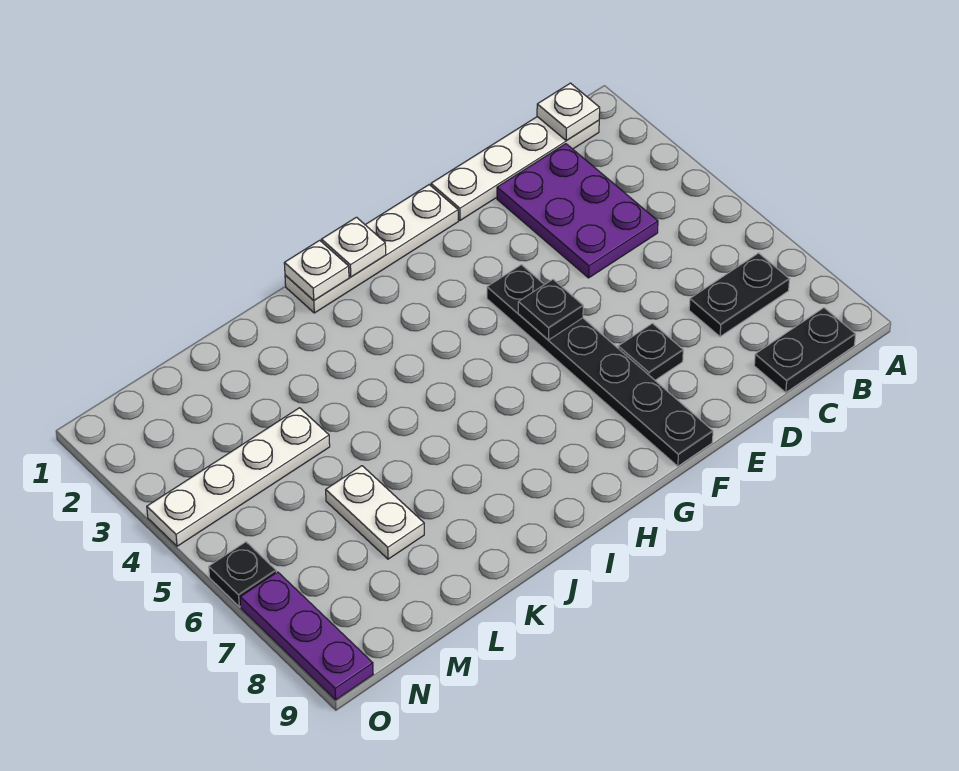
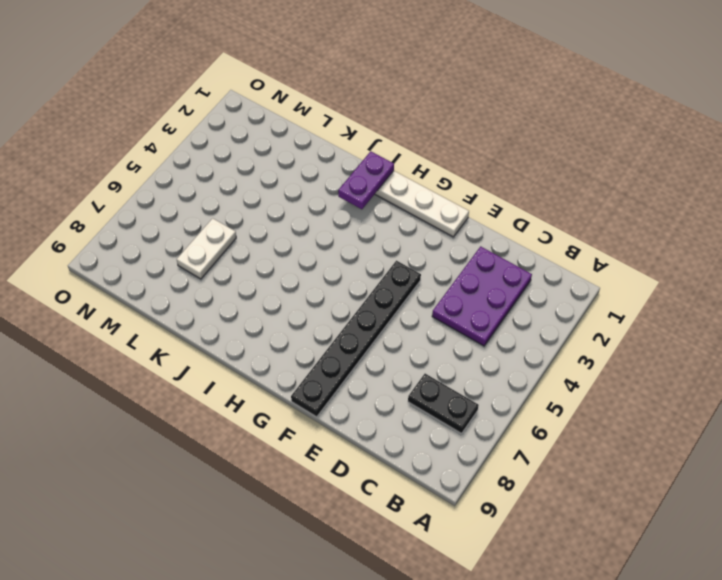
purple 1x2 plate [338,151,394,209] -> white 1x1 plate [284,240,349,300]
none -> white 1x4 plate [431,117,599,220]
none -> black 1x2 plate [754,308,856,393]
none -> black 1x1 plate [618,323,683,380]

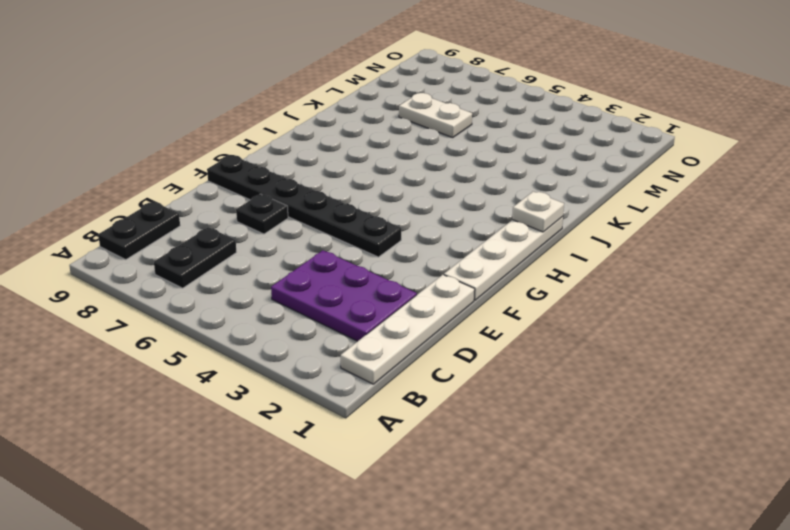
none -> white 1x4 plate [147,408,330,546]
none -> black 1x1 plate [209,542,276,607]
none -> purple 1x3 plate [240,572,373,700]

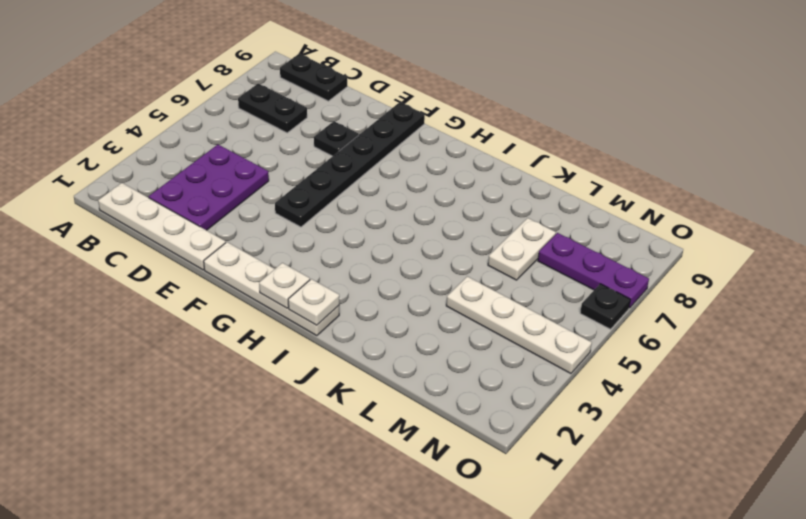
purple 1x3 plate [538,233,649,308] -> purple 1x3 plate turned to [240,572,373,700]
none -> white 1x1 plate [537,83,600,141]
none -> black 1x1 plate [518,279,583,340]

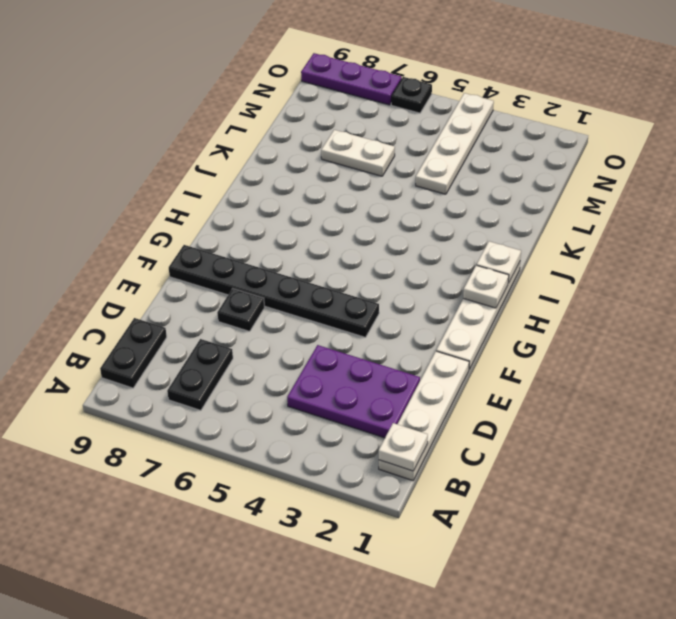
none -> black 1x1 plate [518,279,583,340]

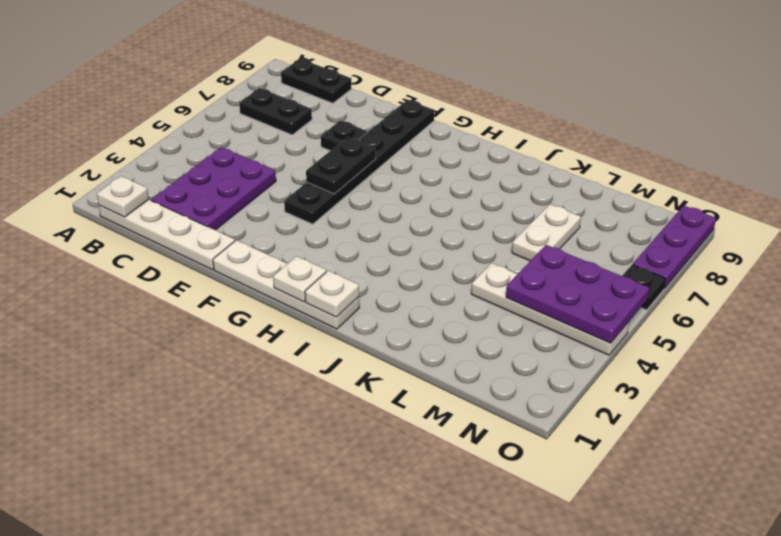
black 1x2 plate [306,137,376,194] -> black 1x1 plate [518,279,583,340]
purple 2x3 plate [506,245,649,343] -> none

